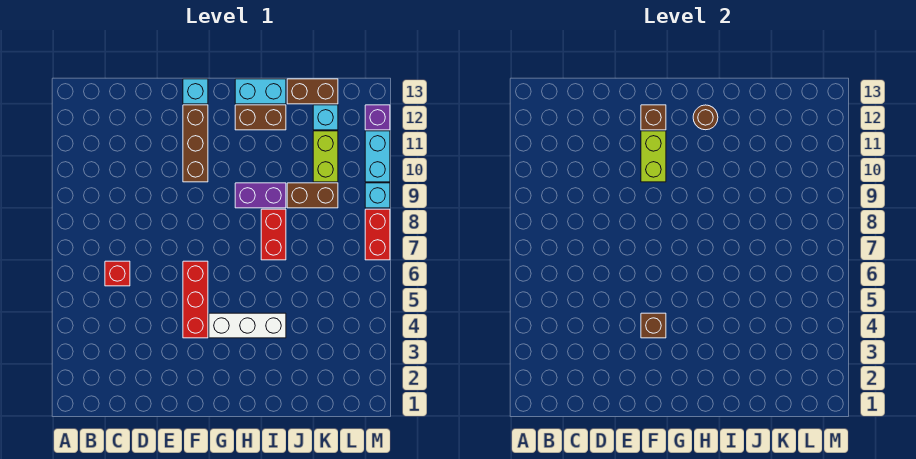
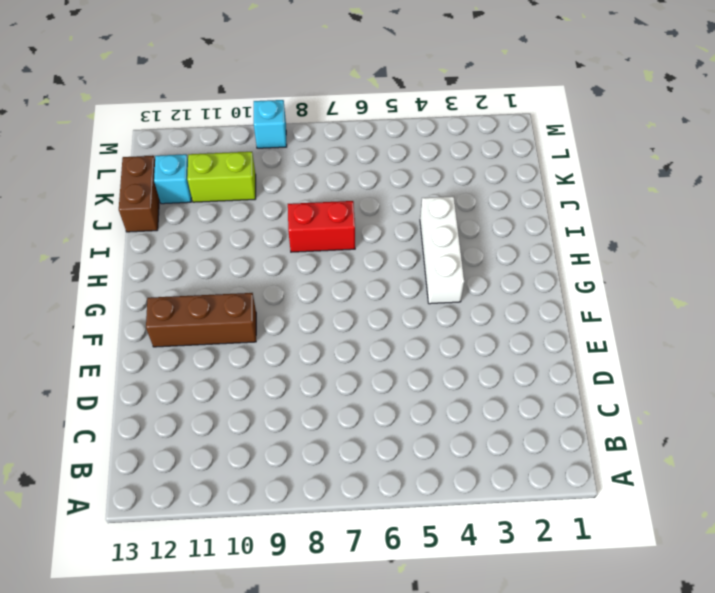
none -> red 1x1 brick [105,261,130,286]
none -> red 1x3 brick [183,261,208,338]
none -> cyan 1x1 brick [183,79,208,104]

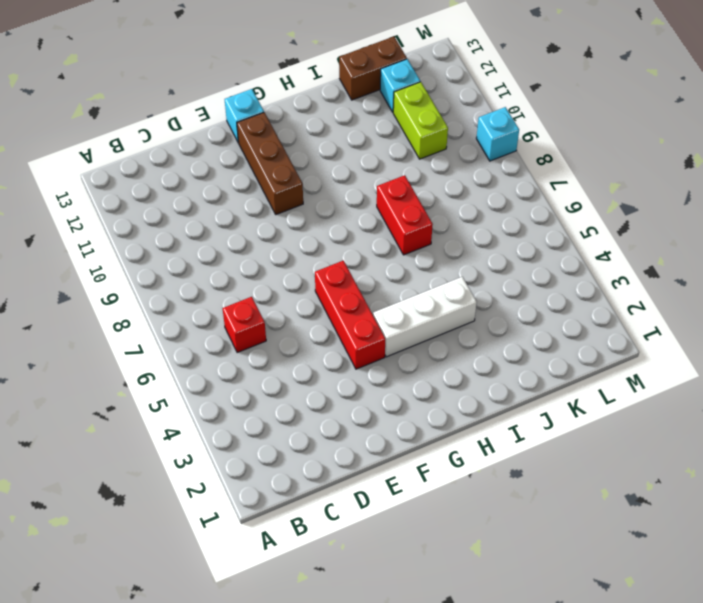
none -> purple 1x2 brick [235,183,286,208]
none -> brown 1x2 brick [235,105,286,130]
none -> cyan 1x2 brick [235,79,286,104]

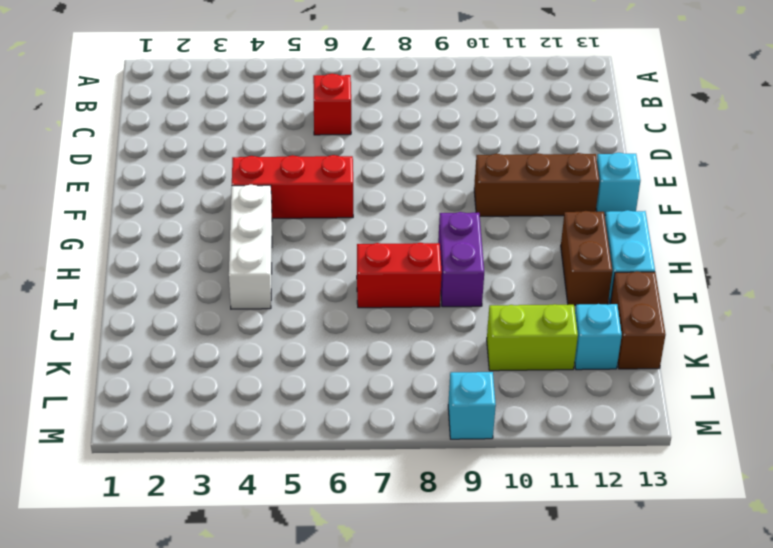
none -> brown 1x2 brick [287,183,338,208]
none -> red 1x2 brick [365,209,390,260]
none -> cyan 1x2 brick [365,131,390,182]

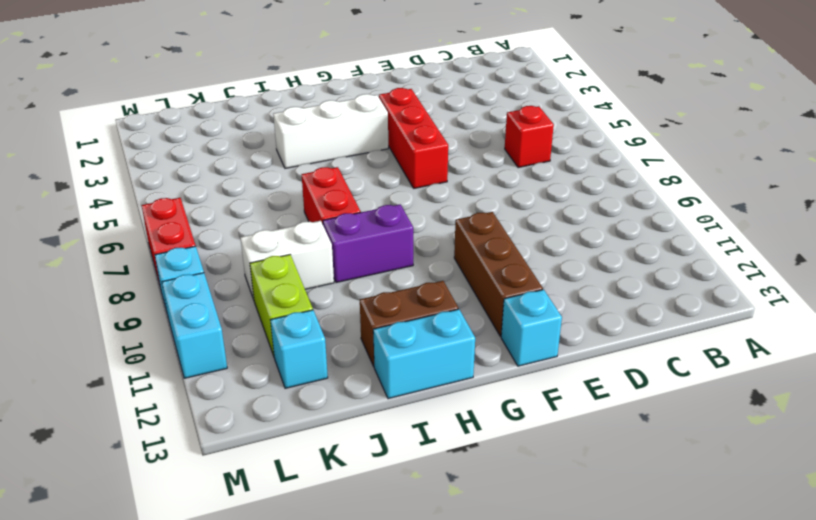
white 1x2 brick [240,221,334,299] -> brown 1x2 brick [287,183,338,208]
none -> brown 1x2 brick [287,79,338,104]
none -> purple 1x1 brick [365,105,390,130]
none -> brown 1x1 brick [641,313,666,338]

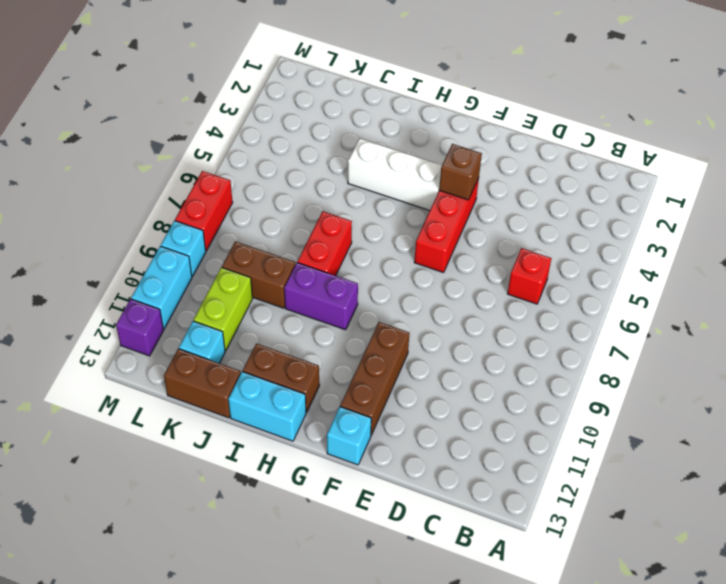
none -> lime 1x2 brick [641,131,666,182]
none -> brown 1x1 brick [641,105,666,130]
none -> brown 1x1 round brick [693,105,718,130]

